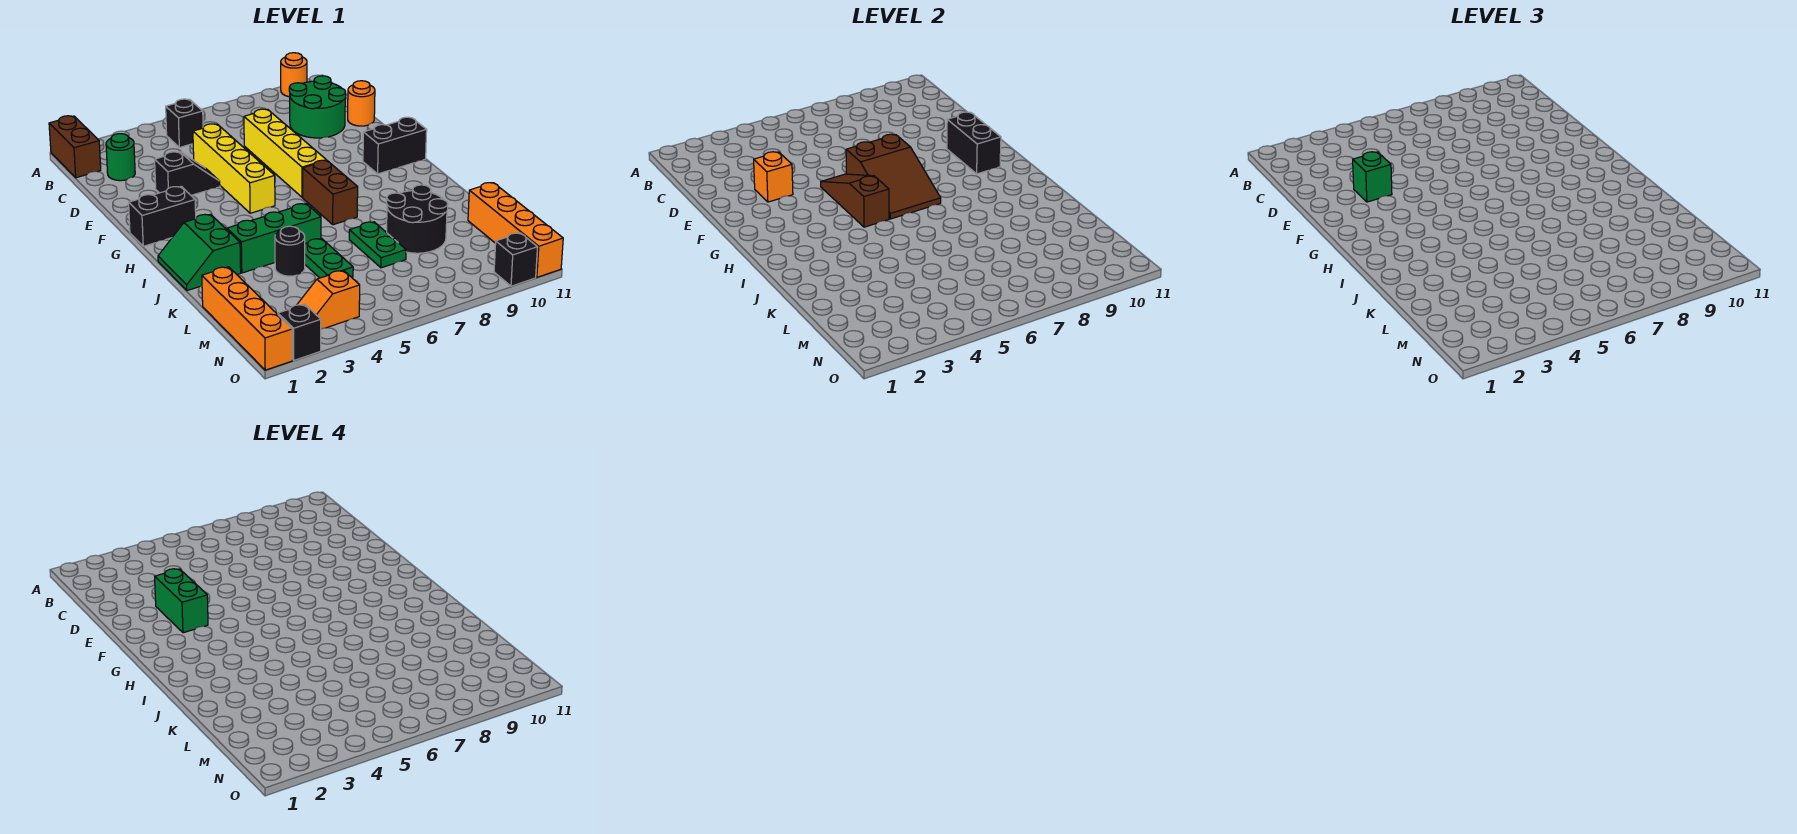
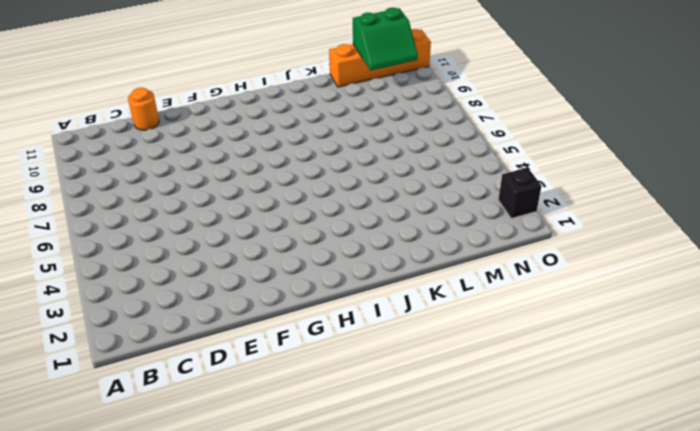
green 2x2 slope [353,8,418,71] -> green 2x2 slope moved to [158,214,241,291]
none -> brown 1x2 brick [49,116,101,178]
none -> orange 1x1 round brick [281,53,307,97]
none -> black 1x1 brick [166,99,203,147]

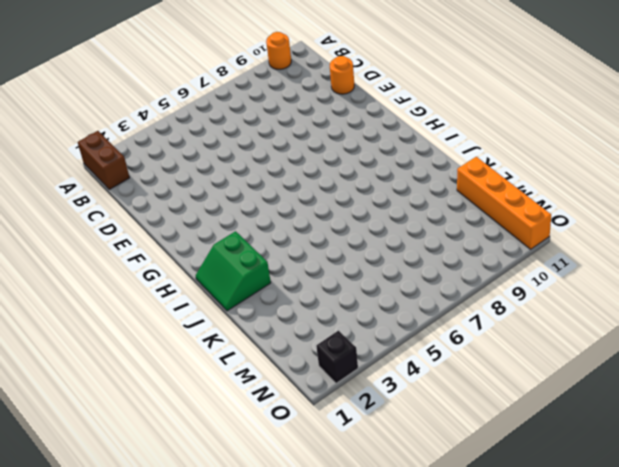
none -> black 1x1 brick [166,99,203,147]
none -> green 1x1 round brick [106,134,135,181]
none -> green 2x2 round brick [289,76,346,138]

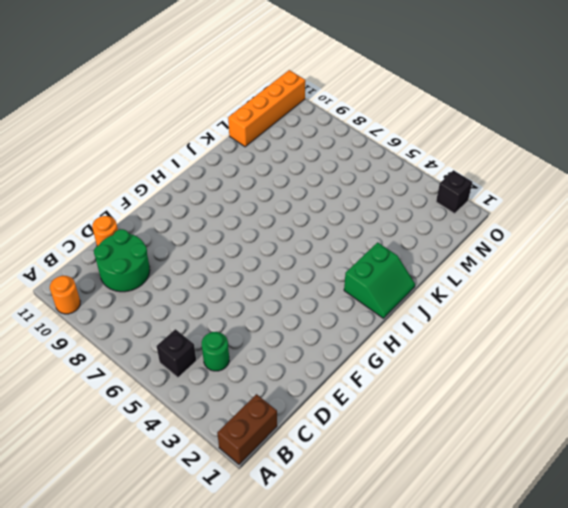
green 1x1 round brick [202,332,229,371] -> green 1x1 round brick moved to [106,134,135,181]
none -> yellow 1x4 brick [193,124,275,213]
none -> yellow 1x4 brick [244,109,326,197]
none -> black 1x2 slope [155,152,220,195]

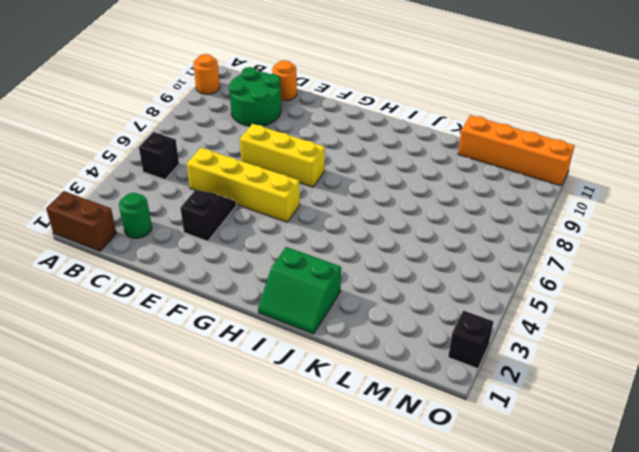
yellow 1x3 brick [240,124,325,187] -> yellow 1x4 brick [244,109,326,197]
none -> black 1x2 brick [129,186,196,246]
none -> black 1x2 brick [363,117,427,174]
none -> brown 1x2 brick [303,160,358,225]

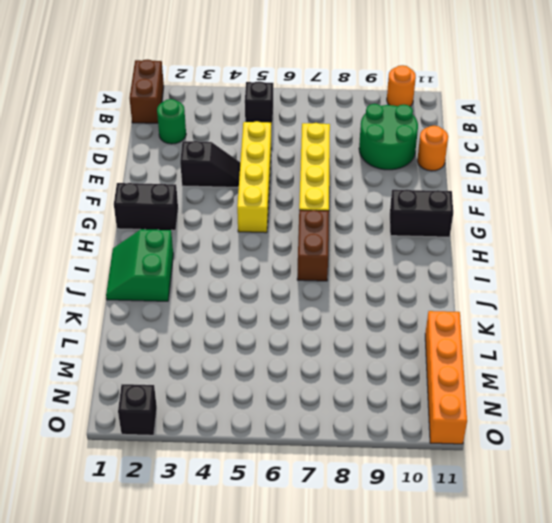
none -> green 1x3 brick [227,204,321,273]
none -> black 1x1 round brick [275,226,305,276]
none -> green 1x2 plate [305,239,353,278]

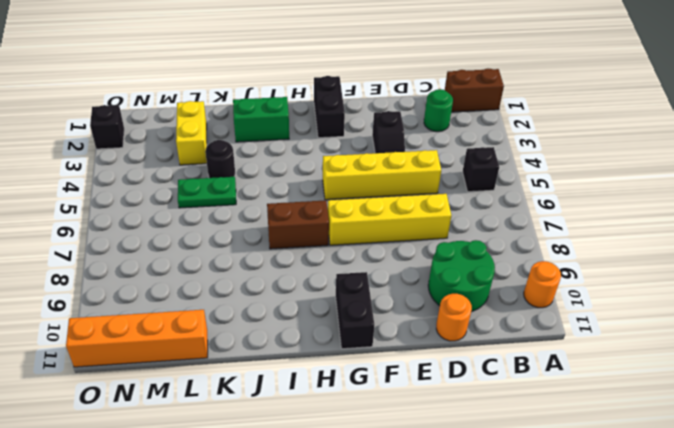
yellow 1x2 brick [176,101,207,165] -> none
none -> green 1x3 brick [227,204,321,273]
none -> green 1x2 plate [349,222,406,268]
none -> black 2x2 round brick [387,185,448,253]

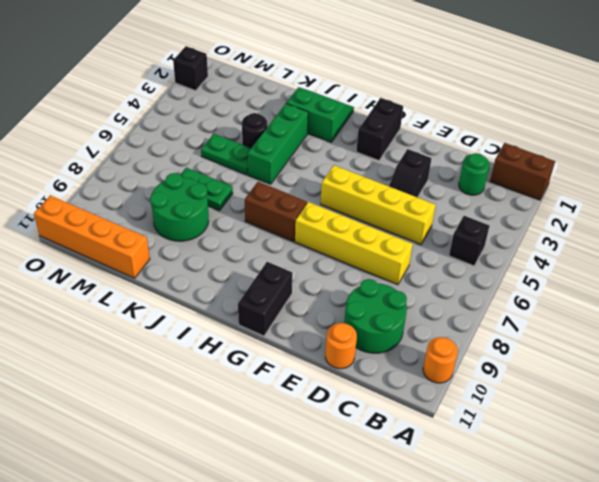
green 2x2 round brick [150,173,209,241] -> black 2x2 round brick [387,185,448,253]
none -> orange 1x4 brick [202,267,292,370]
none -> orange 1x2 slope [297,270,360,329]
none -> black 1x1 brick [494,233,538,286]

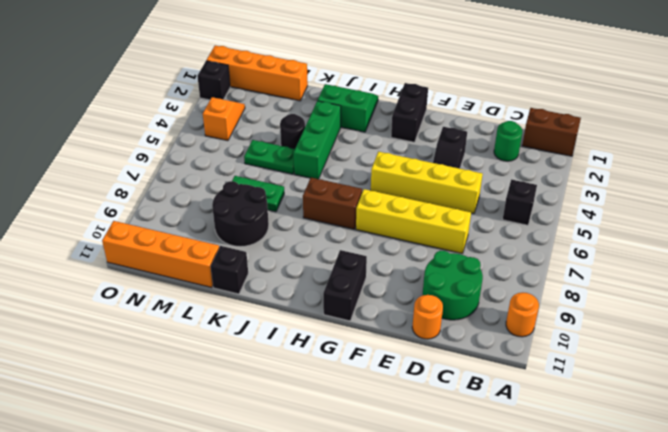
black 1x1 brick [211,246,248,294] -> black 1x1 brick moved to [494,233,538,286]
none -> orange 1x1 brick [754,152,793,202]
none -> brown 1x3 slope [821,174,889,227]
none -> brown 2x3 slope [846,134,941,219]

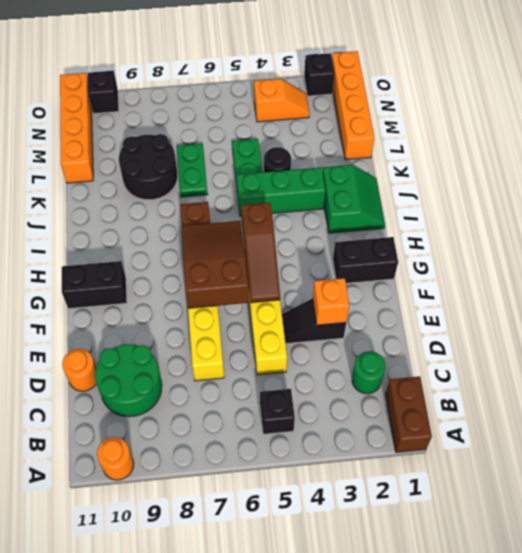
none -> black 1x2 brick [947,112,1001,174]
none -> green 1x1 brick [1353,152,1392,202]
none -> green 1x2 brick [155,569,208,633]

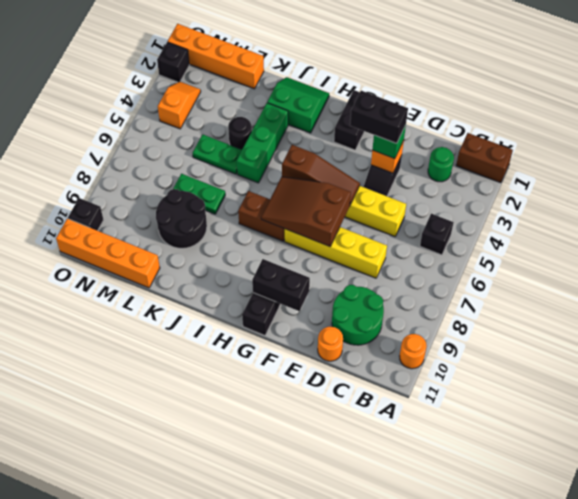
black 1x2 brick [350,91,408,143] -> green 1x2 brick [155,569,208,633]

